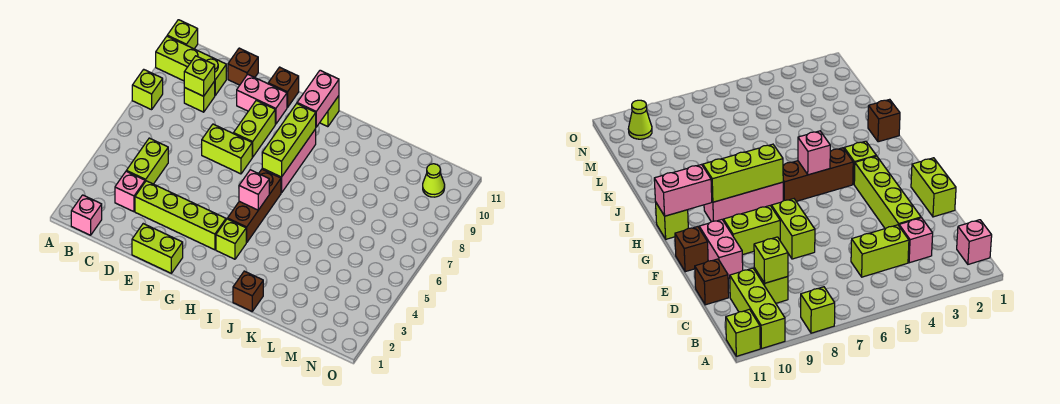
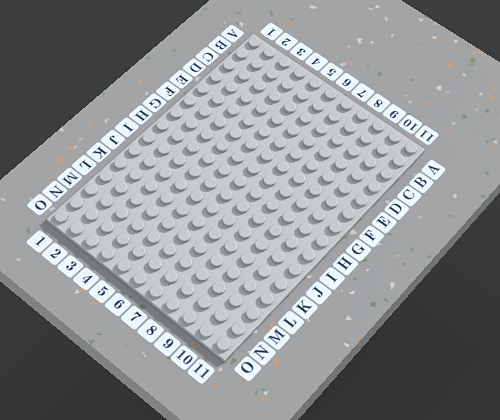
none -> lime 1x1 brick [132,69,163,110]
none -> lime 1x3 brick [156,36,226,95]
none -> lime 1x1 brick [167,20,198,49]

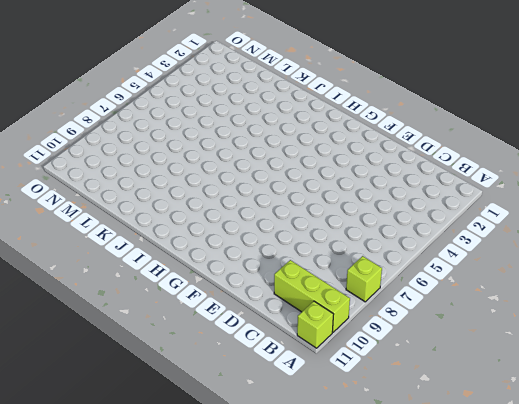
none -> pink 1x1 brick [71,195,102,235]
none -> pink 1x1 brick [115,171,145,212]
none -> lime 1x2 brick [127,138,168,184]

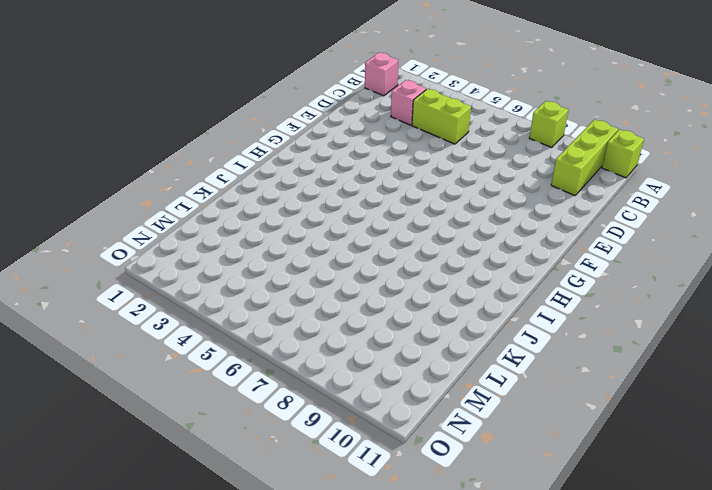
none -> lime 1x1 brick [184,81,215,112]
none -> lime 1x4 brick [135,181,226,250]
none -> brown 1x1 brick [228,48,258,85]

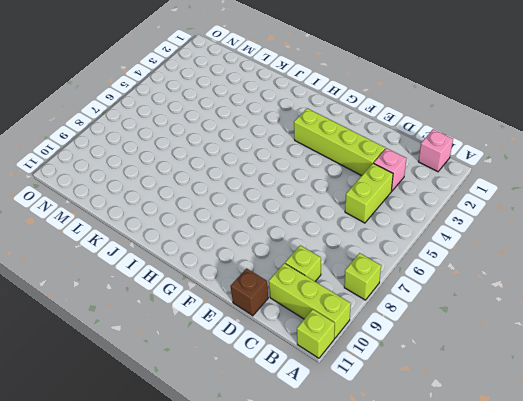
none -> lime 1x2 brick [132,224,183,273]
none -> lime 1x2 brick [202,124,252,174]
none -> pink 1x2 brick [237,74,287,124]

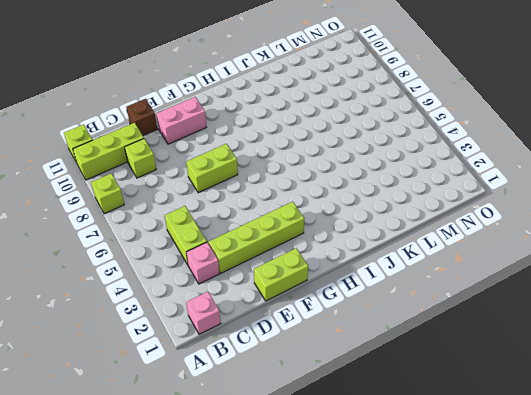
none -> lime 1x2 brick [234,100,275,157]
none -> brown 1x1 brick [268,67,299,108]
none -> lime 1x1 brick [216,219,247,259]

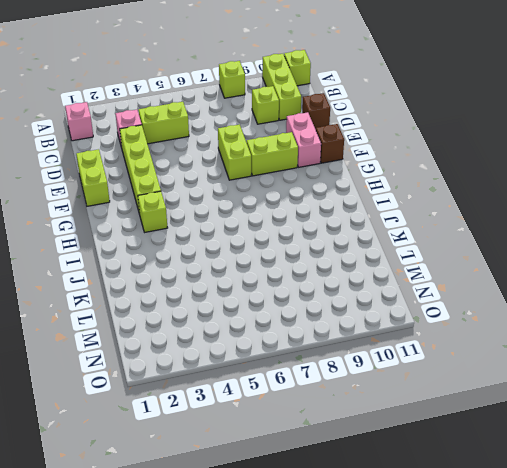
none -> brown 1x3 brick [227,169,281,242]
none -> pink 1x3 brick [262,129,316,193]
none -> lime 1x1 brick [320,96,339,127]

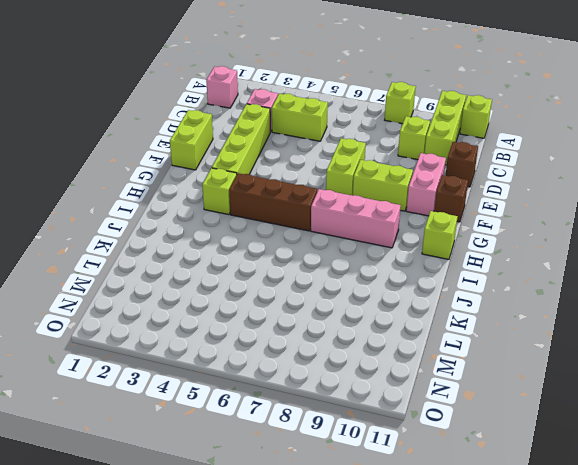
none -> brown 1x1 brick [233,271,263,311]
none -> lime 1x1 cone [423,164,445,197]
none -> lime 1x1 brick [184,56,215,96]

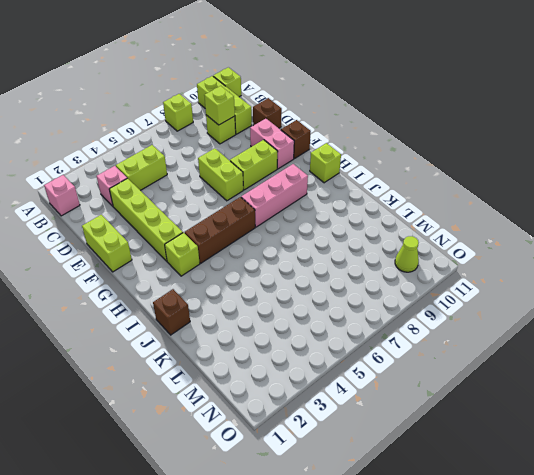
none -> pink 1x1 brick [239,170,269,210]
none -> lime 1x3 brick [262,103,316,177]
none -> pink 1x2 brick [297,70,339,127]

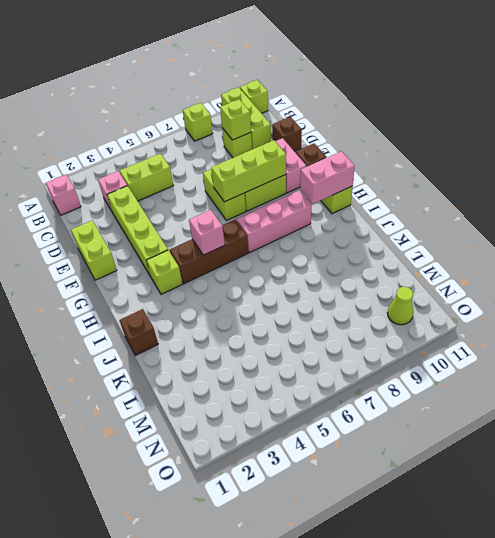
lime 1x3 brick [211,140,286,202] -> lime 1x3 brick moved to [262,103,316,177]

